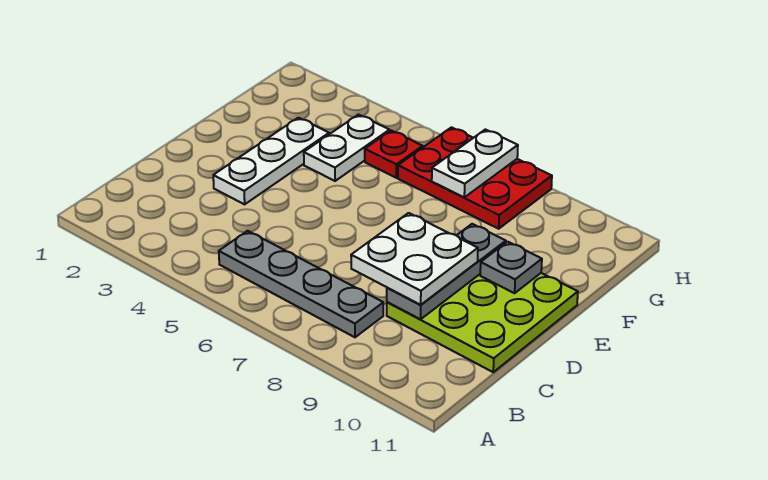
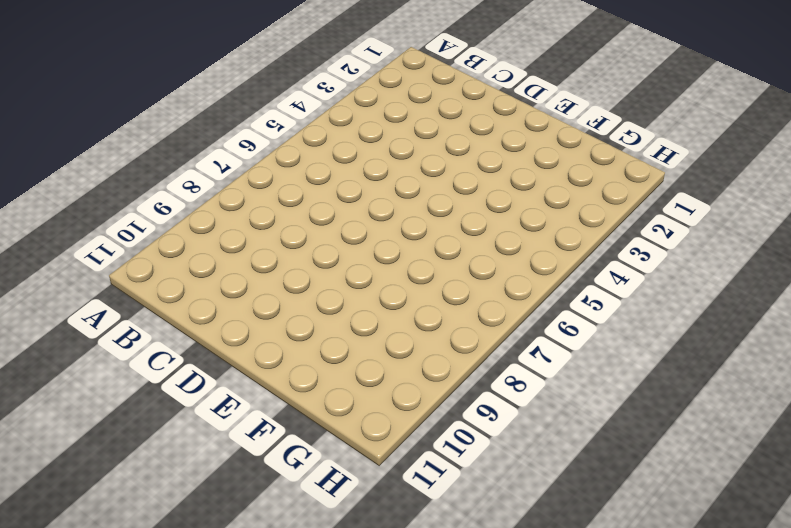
none -> grey 1x4 plate [219,231,383,337]
none -> lime 3x3 plate [387,273,578,372]

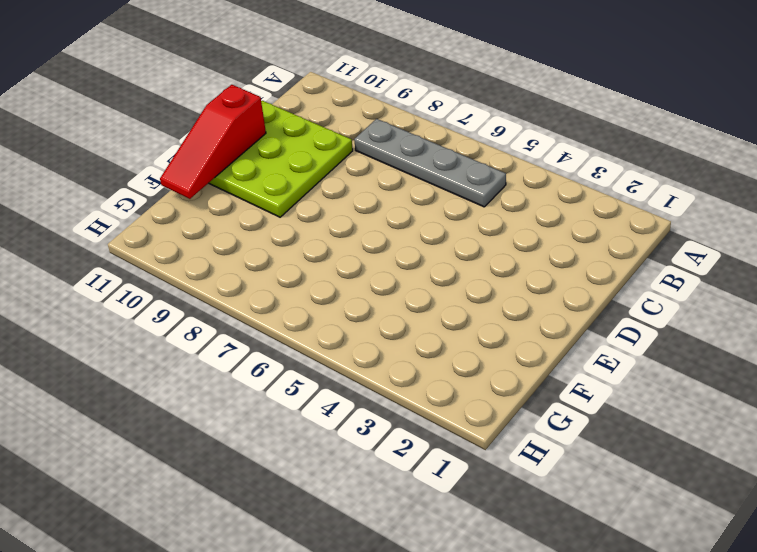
red 1x3 slope [160,85,266,199] -> none
none -> white 1x3 plate [213,118,329,204]
none -> white 1x2 plate [304,115,390,181]

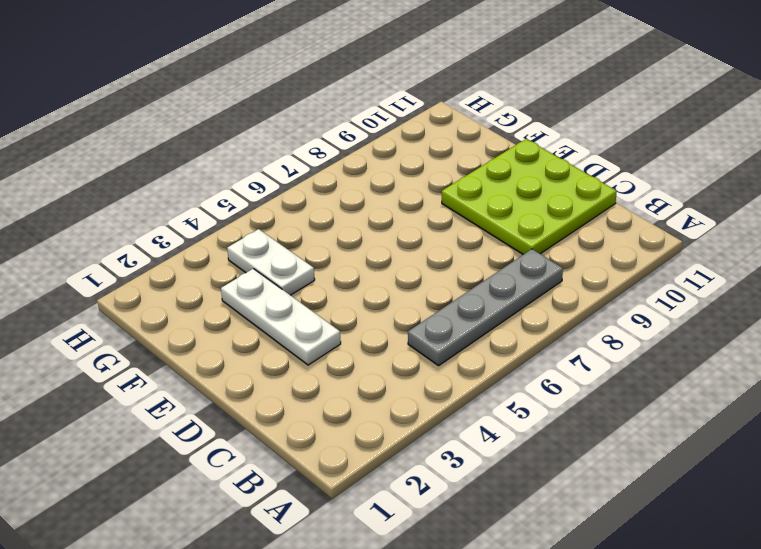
none -> red 1x1 plate [365,131,423,178]
none -> red 2x3 plate [398,127,552,229]

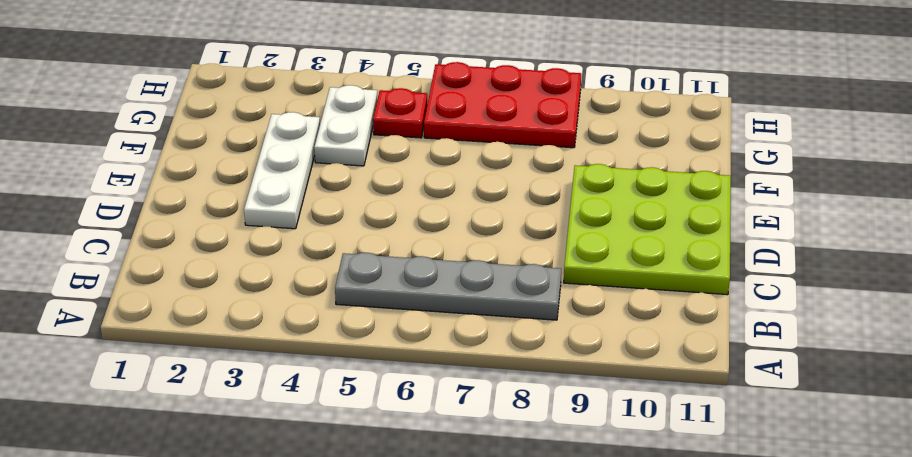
none -> grey 1x3 plate [387,224,506,319]
none -> grey 1x1 plate [480,242,542,293]

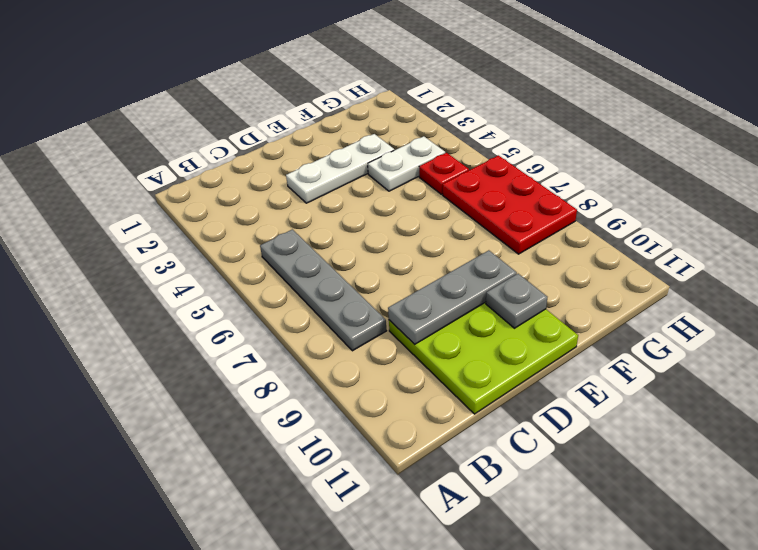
none -> white 1x2 plate [432,129,518,197]
none -> white 2x2 plate [351,213,478,305]

